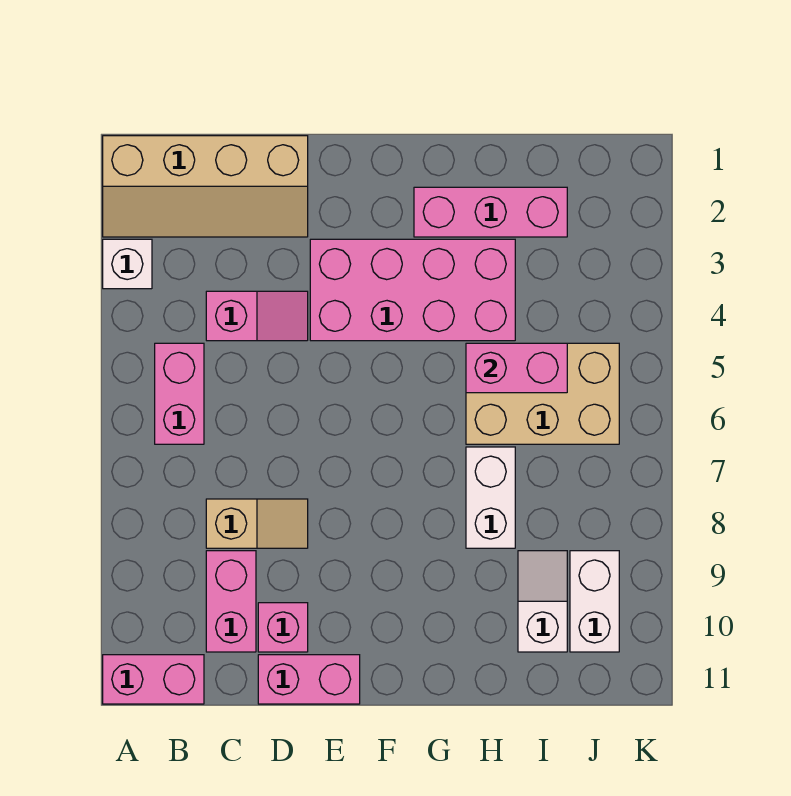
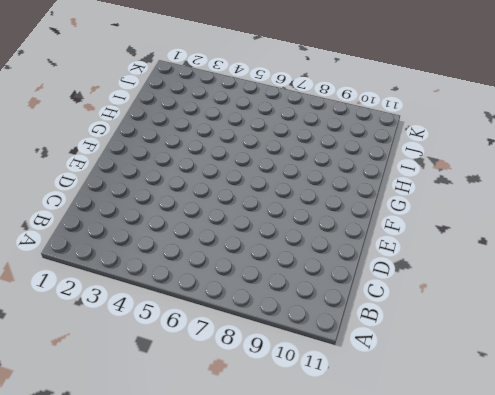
none -> tan 2x4 slope [103,136,308,237]
none -> white 1x1 brick [103,239,152,289]
none -> pink 1x2 brick [103,655,204,704]

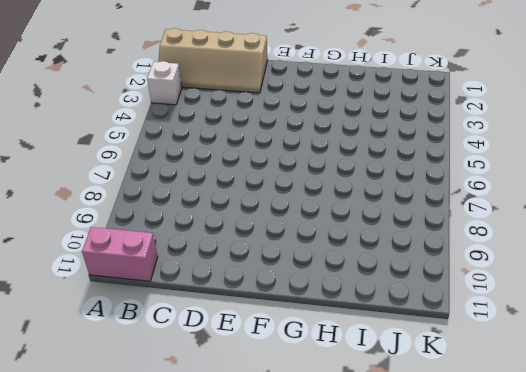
none -> pink 1x2 brick [155,343,204,444]
none -> pink 1x2 slope [206,291,308,341]
none -> tan 1x2 slope [206,499,308,548]

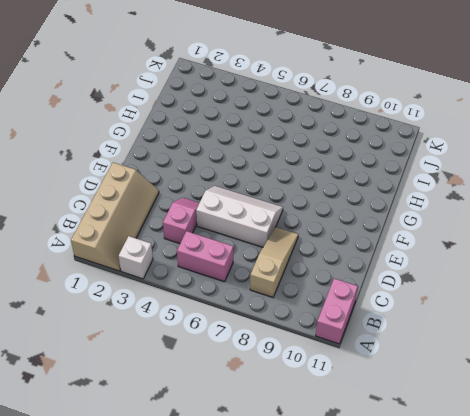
tan 1x3 slope [250,227,298,297] -> tan 1x2 slope [206,499,308,548]
white 2x3 slope [196,186,283,247] -> none
none -> pink 1x2 brick [206,551,256,652]
none -> pink 1x1 brick [258,603,308,652]
none -> pink 1x2 brick [258,655,360,704]

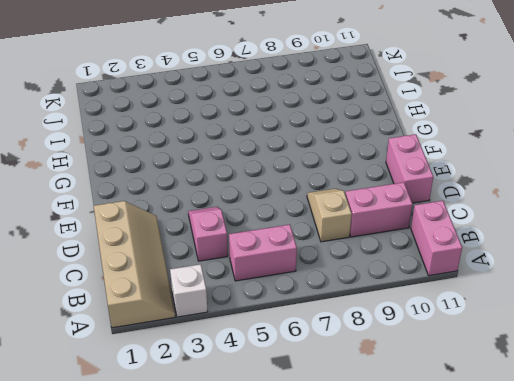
none -> pink 1x1 brick [258,603,308,652]
none -> pink 2x4 brick [310,239,515,341]
none -> pink 1x3 brick [414,187,567,237]

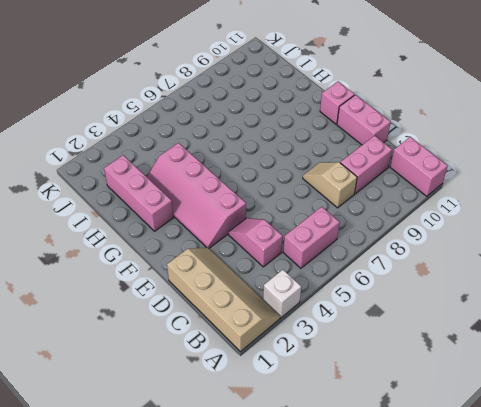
pink 2x4 slope [147,143,246,248] -> pink 2x4 brick [310,239,515,341]
pink 1x1 brick [320,82,355,124] -> pink 1x1 brick moved to [258,603,308,652]
none -> tan 2x3 brick [466,343,619,444]
none -> white 1x2 brick [466,447,515,548]
none -> white 1x2 slope [518,551,567,652]

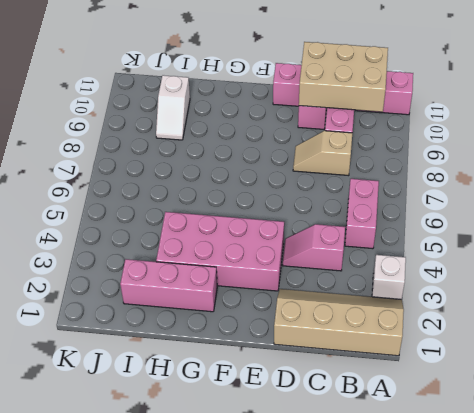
tan 2x3 brick [299,42,388,112] -> tan 2x3 brick moved to [466,343,619,444]
none -> white 1x2 brick [466,447,515,548]
none -> white 1x2 brick [570,551,619,652]
none -> pink 1x2 brick [466,343,567,393]

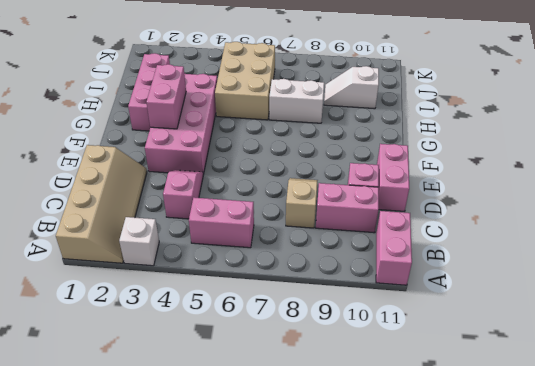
pink 1x2 brick [146,64,186,129] -> pink 1x2 brick moved to [466,343,567,393]
none -> white 1x2 brick [570,551,619,652]

